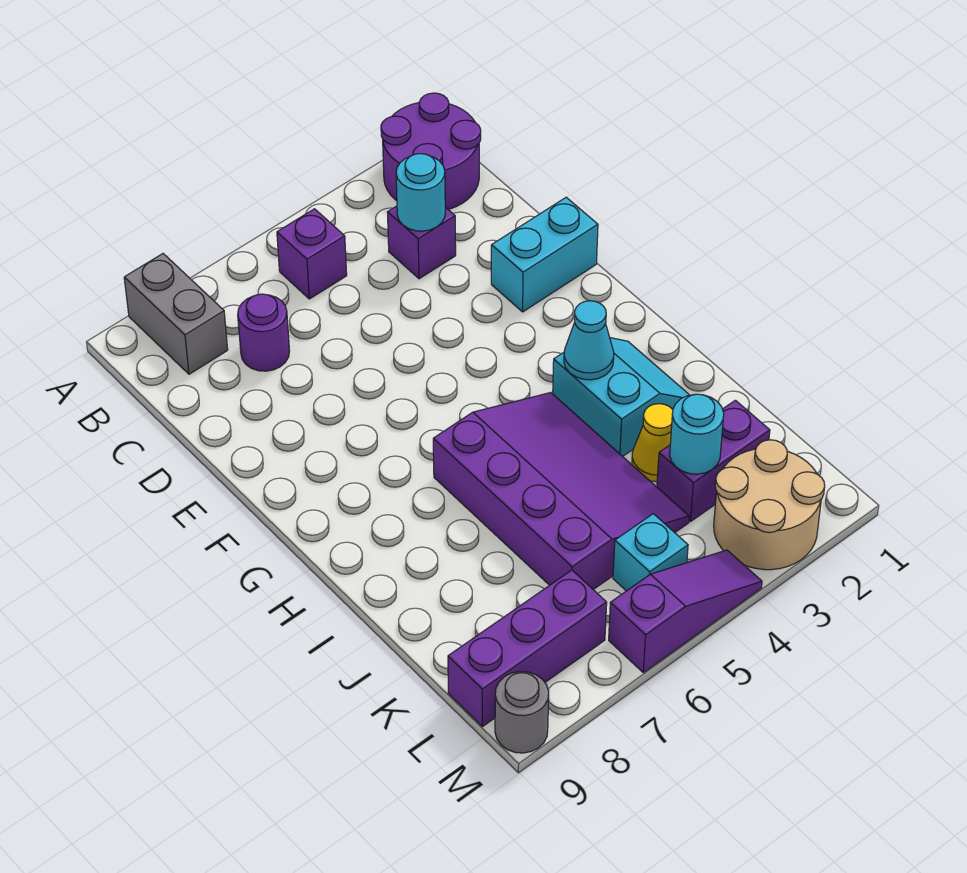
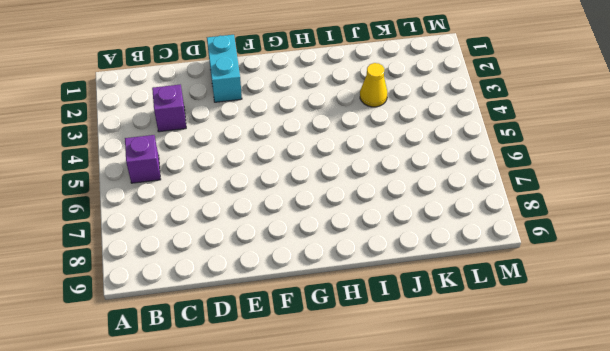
none -> purple 2x2 round brick [381,93,481,209]
none -> grey 1x2 brick [124,254,228,374]
none -> purple 1x1 round brick [238,294,289,371]

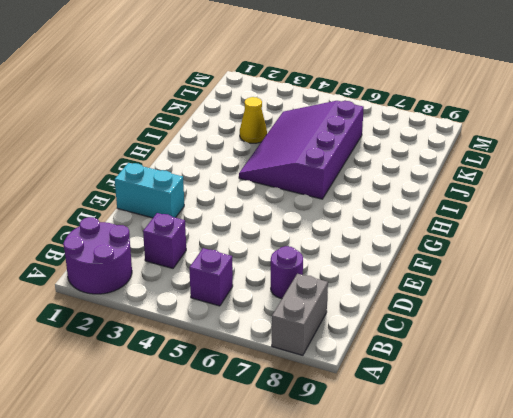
none -> cyan 2x2 slope [553,338,689,456]
none -> purple 1x2 brick [657,400,770,521]
none -> tan 2x2 round brick [714,440,825,570]

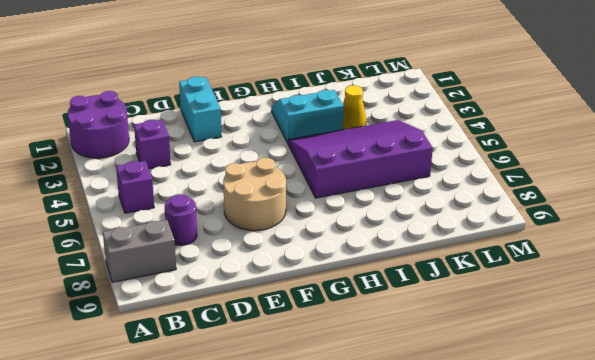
tan 2x2 round brick [223,158,286,231] -> tan 2x2 round brick moved to [714,440,825,570]
none -> purple 1x2 brick [657,400,770,521]
none -> cyan 1x1 brick [613,514,688,591]
none -> purple 1x3 brick [448,570,607,727]

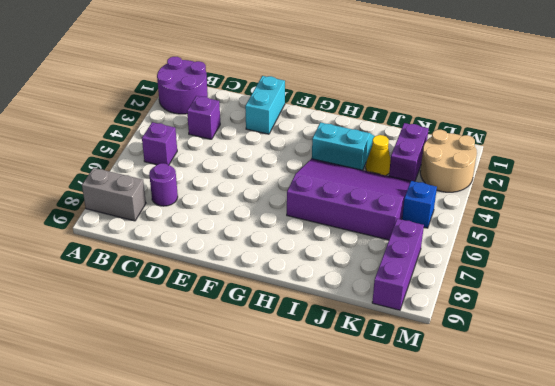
blue 1x1 brick [402,181,437,228] -> cyan 1x1 brick [613,514,688,591]
none -> purple 1x3 slope [609,550,762,673]
none -> grey 1x1 round brick [495,672,549,753]
none -> cyan 1x1 round brick [396,154,445,231]

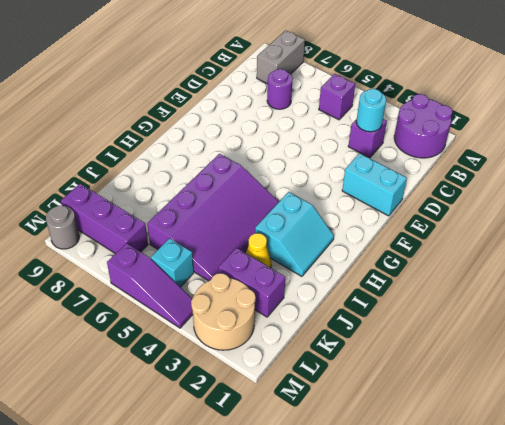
none -> cyan 1x1 cone [564,301,614,380]
none -> cyan 1x1 round brick [670,394,724,474]

